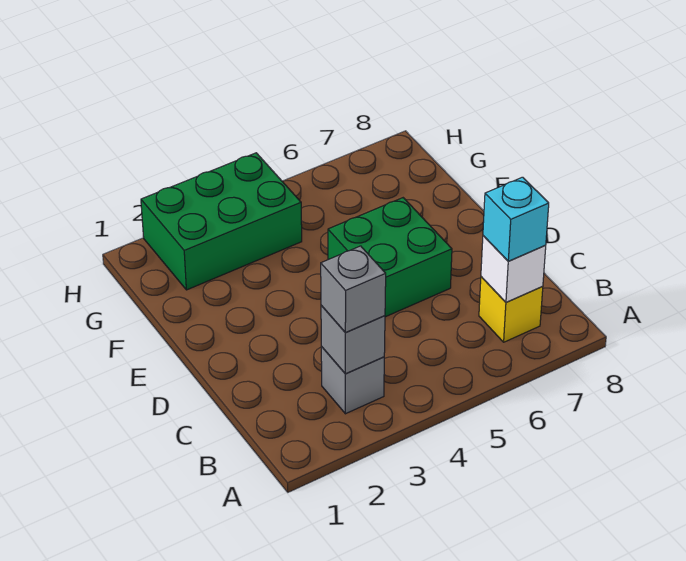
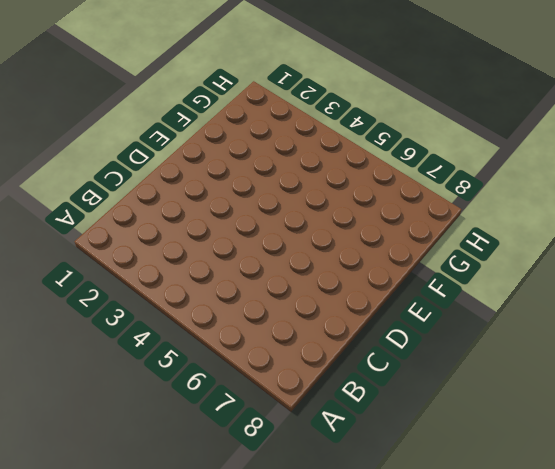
none -> grey 1x1 brick [321,347,384,414]
none -> yellow 1x1 brick [479,277,543,342]

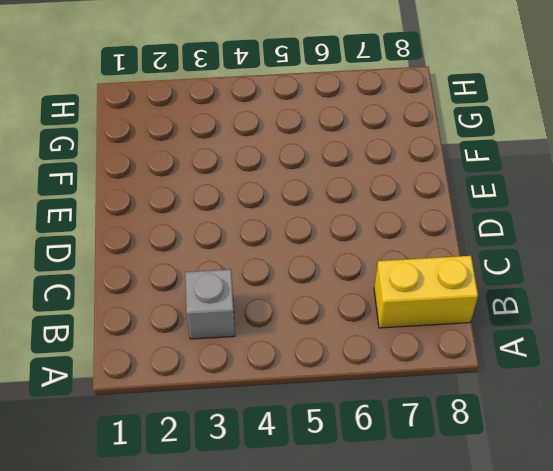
yellow 1x2 brick [374,256,478,328] -> yellow 1x1 brick [479,277,543,342]
none -> green 2x2 brick [328,198,452,317]
none -> green 2x3 brick [141,153,302,290]

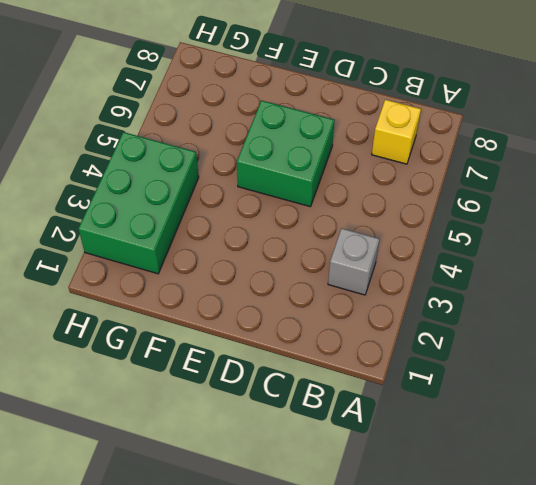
none -> grey 1x1 brick [321,306,385,374]
none -> white 1x1 brick [481,236,546,302]

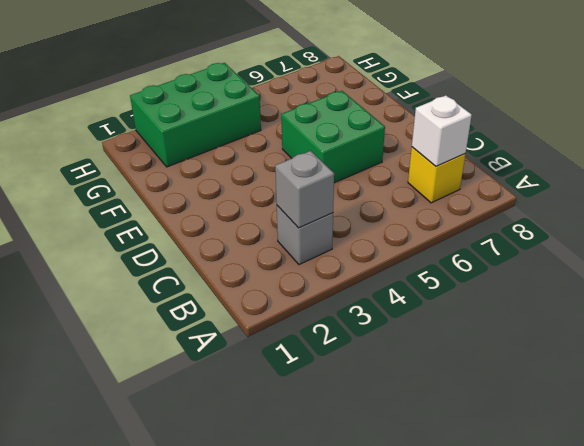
none -> grey 1x1 brick [321,246,386,333]
none -> cyan 1x1 brick [483,177,549,261]

